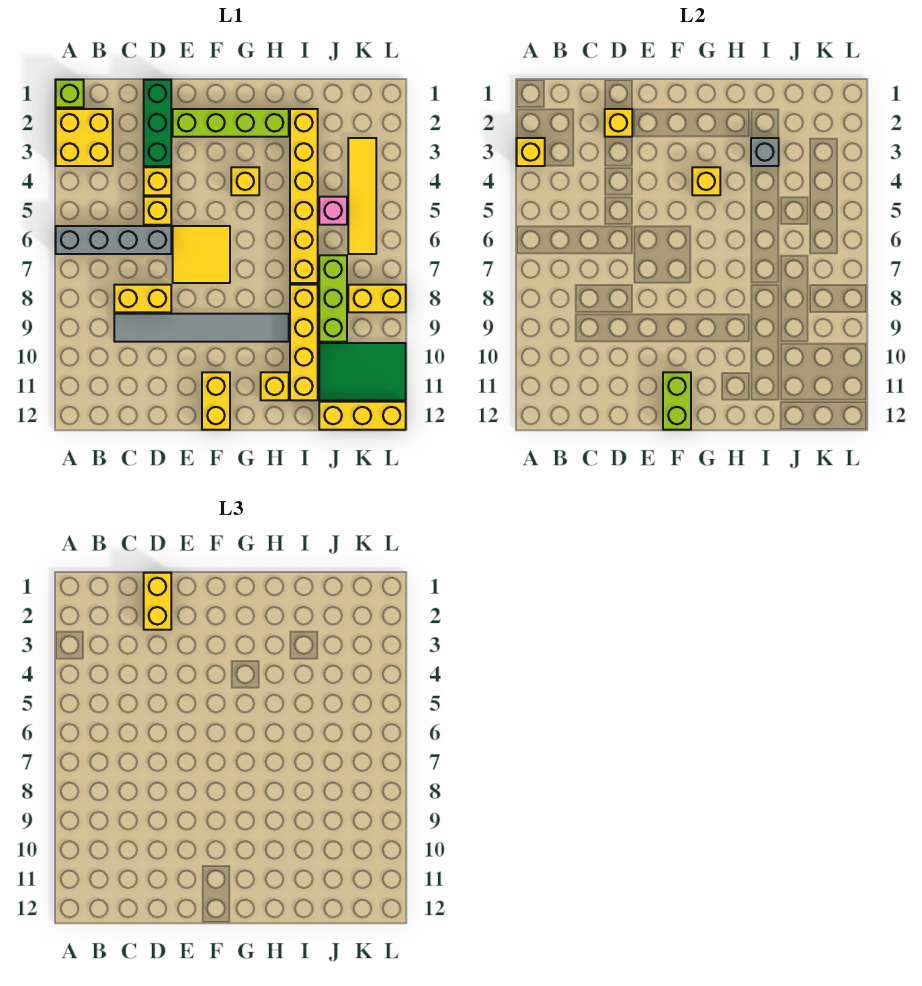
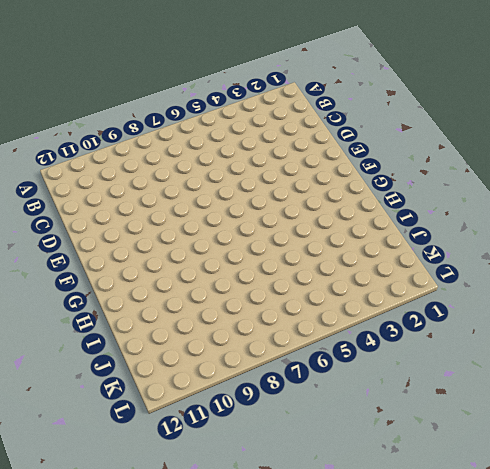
none -> lime 1x1 brick [56,80,84,107]
none -> yellow 2x2 brick [56,109,113,166]
none -> grey 1x4 brick [56,226,171,254]

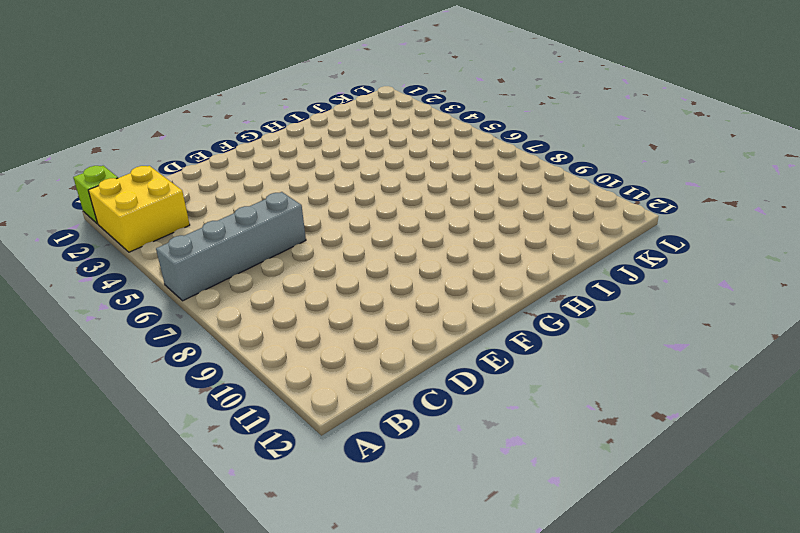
none -> yellow 1x2 brick [114,285,171,312]
none -> grey 1x6 tile [114,314,289,342]
none -> green 1x3 brick [144,80,171,166]

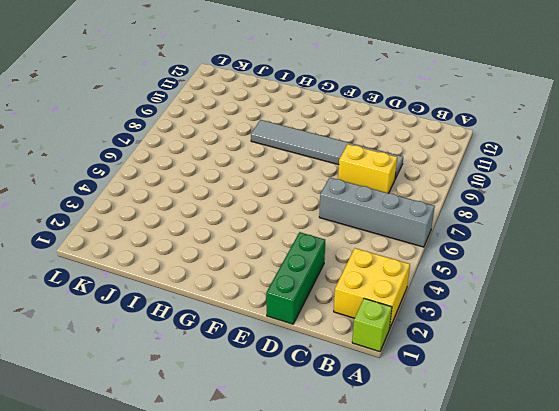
none -> yellow 1x1 brick [144,167,171,195]
none -> yellow 1x1 brick [144,197,171,225]
none -> lime 1x4 brick [173,109,289,137]

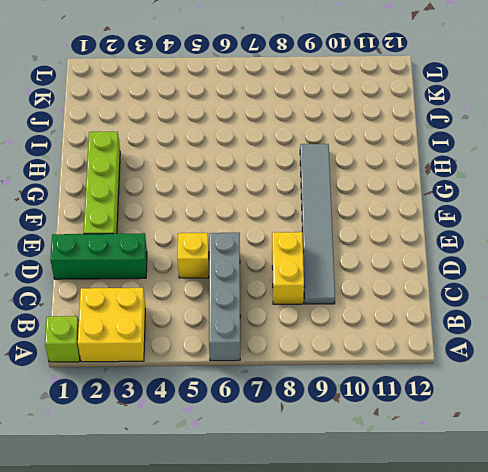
none -> yellow 1x1 brick [144,167,171,195]
none -> yellow 2x2 tile [173,226,230,283]
none -> yellow 1x2 brick [202,372,230,430]

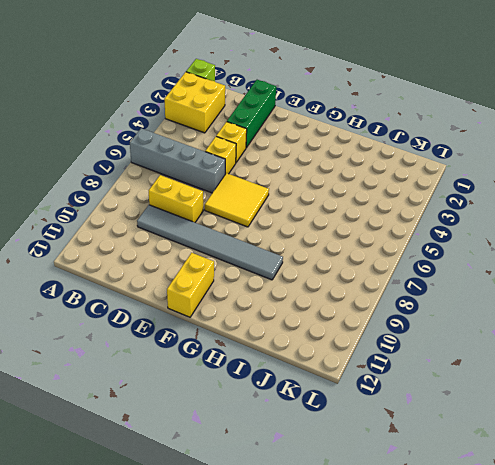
none -> lime 1x4 brick [173,109,289,137]
none -> yellow 1x1 brick [231,167,259,195]
none -> yellow 1x1 brick [261,372,289,400]

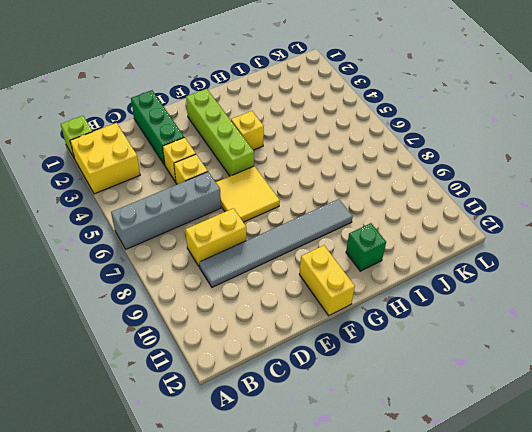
lime 1x4 brick [186,89,254,176] -> lime 1x4 brick turned to [173,109,289,137]
green 1x1 brick [346,223,386,271] -> yellow 1x1 brick [261,372,289,400]
none -> yellow 1x6 brick [290,109,318,283]
none -> yellow 1x4 brick [290,285,318,400]
none -> pink 1x1 brick [319,197,347,225]

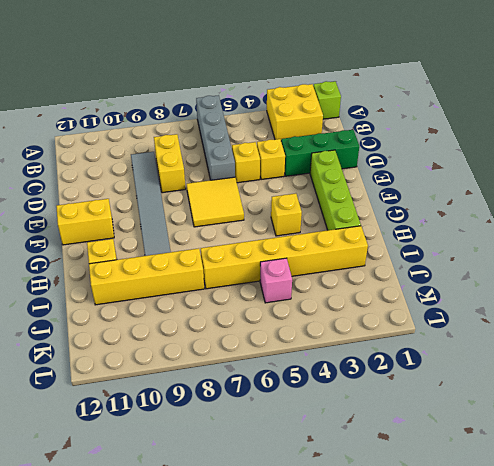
none -> lime 1x3 brick [319,255,347,342]
none -> green 2x3 tile [319,343,406,400]
none -> yellow 1x3 brick [319,402,406,430]

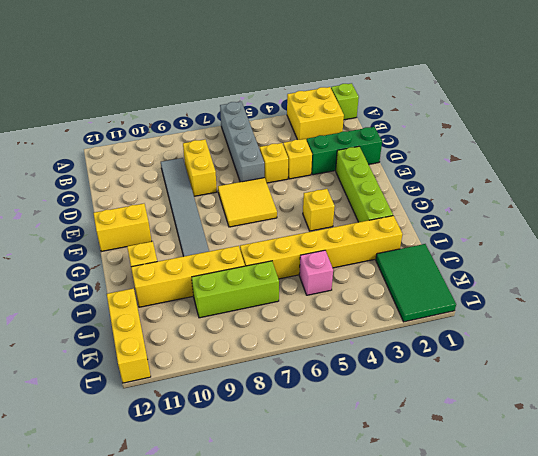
green 2x3 tile [376,244,456,322] -> green 2x3 tile moved to [319,343,406,400]
none -> yellow 1x4 tile [348,138,376,254]
none -> yellow 1x2 brick [348,285,406,312]
none -> yellow 1x1 brick [517,138,545,166]

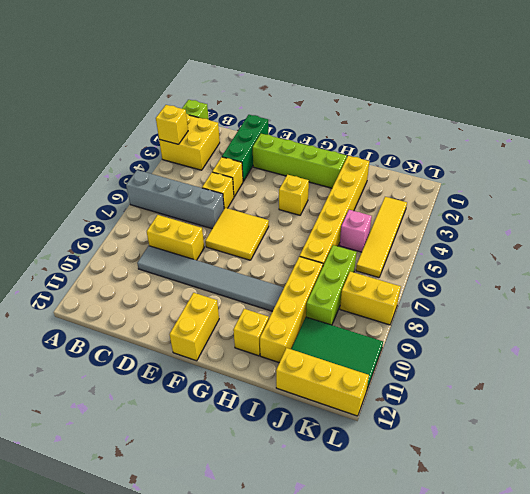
none -> yellow 1x1 brick [605,109,632,137]
none -> lime 1x2 brick [663,372,691,430]
none -> yellow 1x1 brick [692,167,720,195]

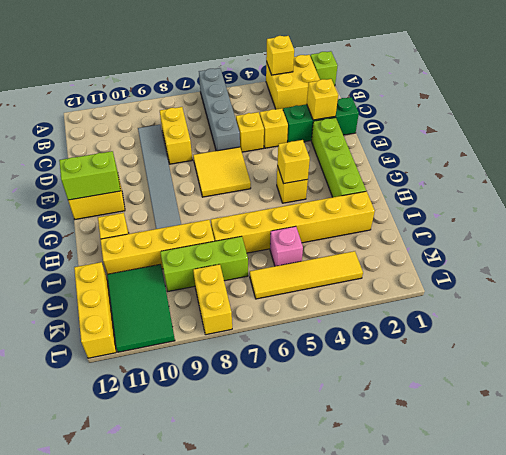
none -> grey 1x1 brick [751,138,779,166]
none -> yellow 1x2 brick [144,573,171,630]

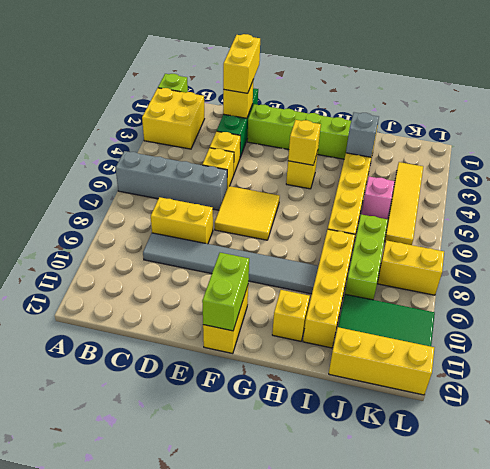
none -> yellow 1x1 brick [517,138,545,166]

